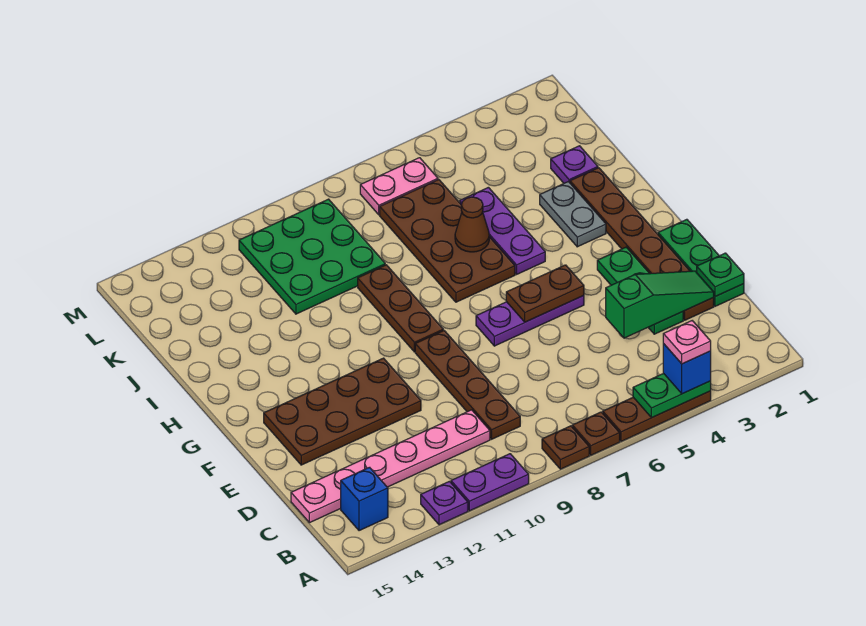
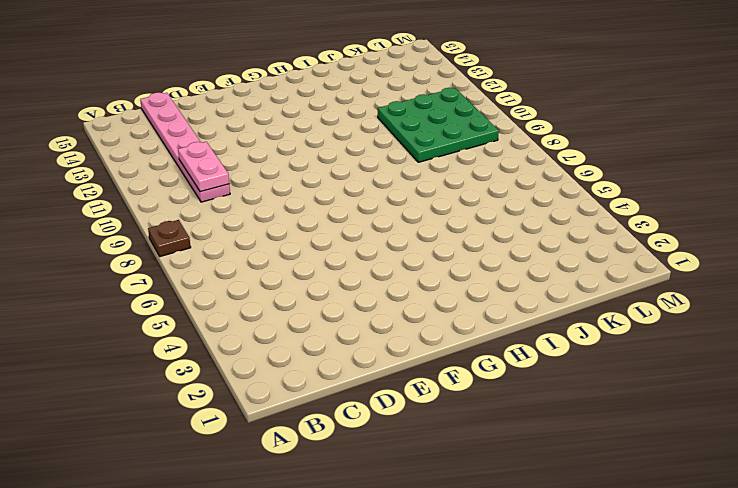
pink 1x2 plate [178,142,229,192] -> pink 1x2 plate moved to [360,158,438,215]
none -> brown 1x3 plate [603,391,711,441]
none -> brown 1x1 plate [572,412,620,455]
none -> purple 1x2 plate [451,454,529,511]

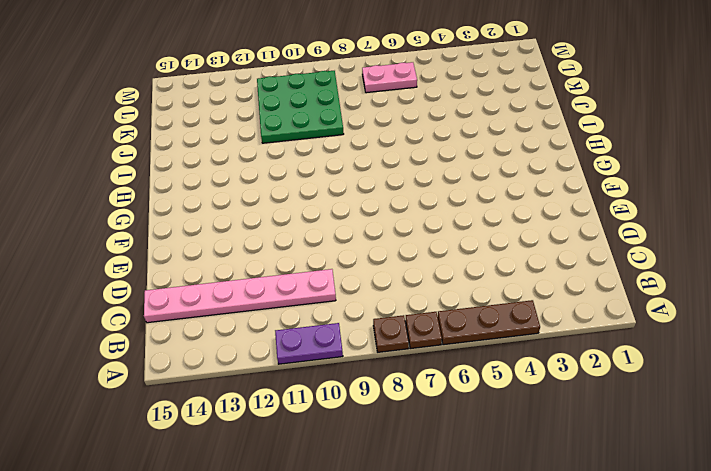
none -> purple 1x1 plate [421,481,468,525]
none -> blue 1x1 brick [341,467,388,531]
none -> brown 1x4 plate [415,330,520,439]

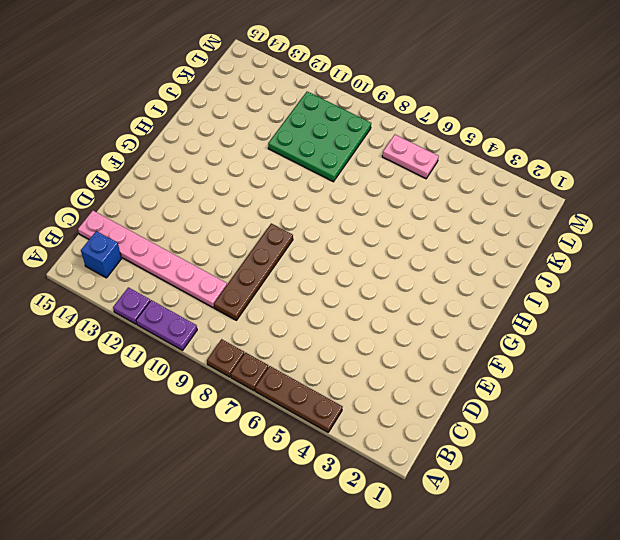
none -> green 1x3 plate [658,219,744,306]
none -> brown 1x6 plate [570,168,714,320]
none -> green 1x3 plate [597,247,683,334]

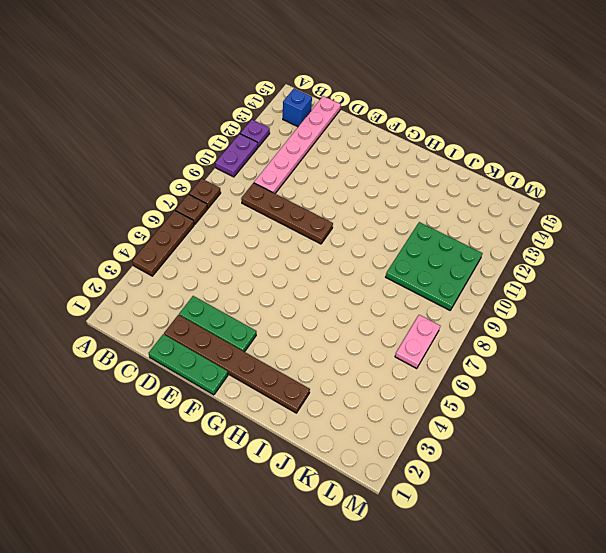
none -> brown 2x4 plate [264,358,421,465]
none -> purple 1x3 plate [476,296,584,346]
none -> brown 1x3 plate [358,265,443,352]

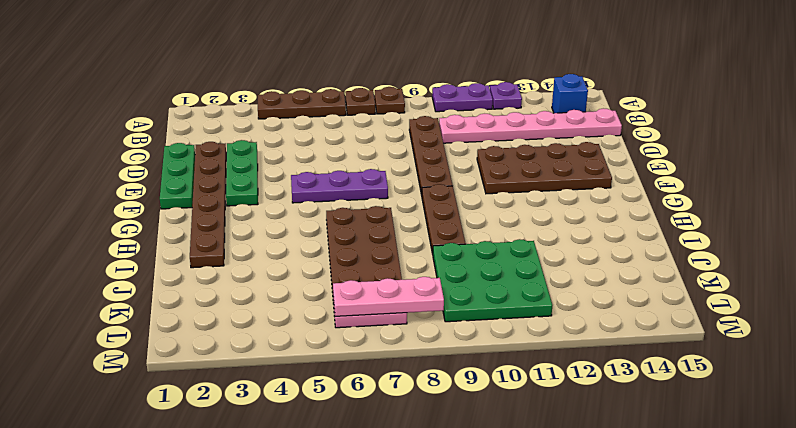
pink 1x3 plate [333,277,444,316] -> none
none -> grey 1x2 plate [540,182,606,247]
none -> purple 1x3 plate [460,187,545,274]
none -> purple 1x1 plate [551,146,598,183]

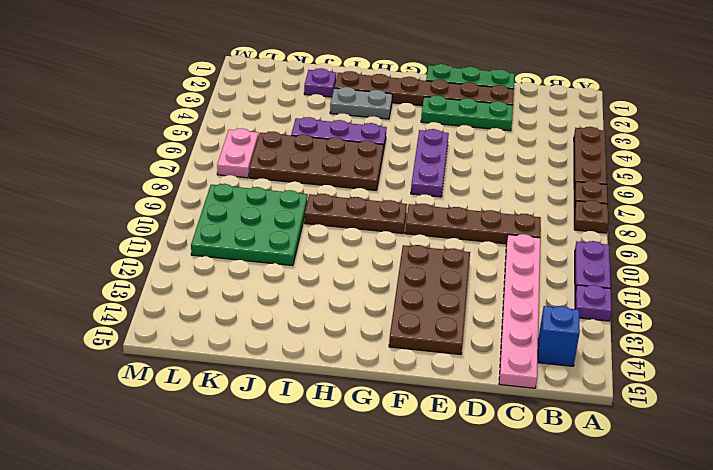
none -> green 1x2 plate [633,373,711,418]
none -> green 1x1 plate [697,253,744,297]
none -> green 1x3 slope [606,271,714,338]

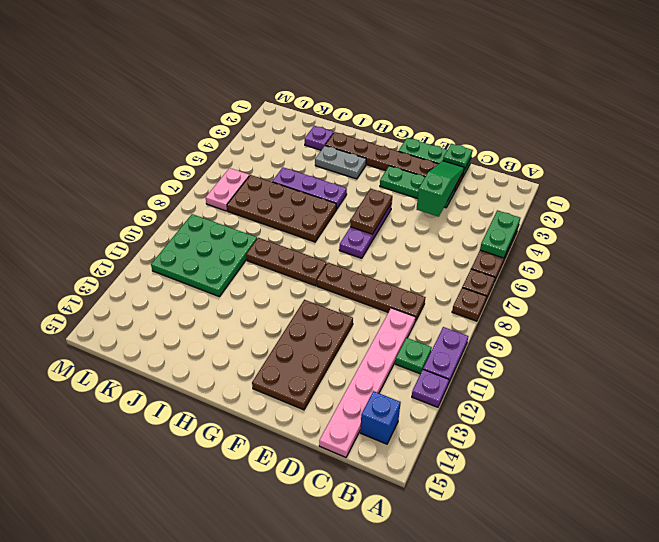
green 1x1 plate [395,338,432,374] -> none
none -> brown 1x1 cone [455,197,489,252]
none -> blue 1x1 brick [663,344,711,394]
none -> pink 1x1 plate [663,321,711,364]

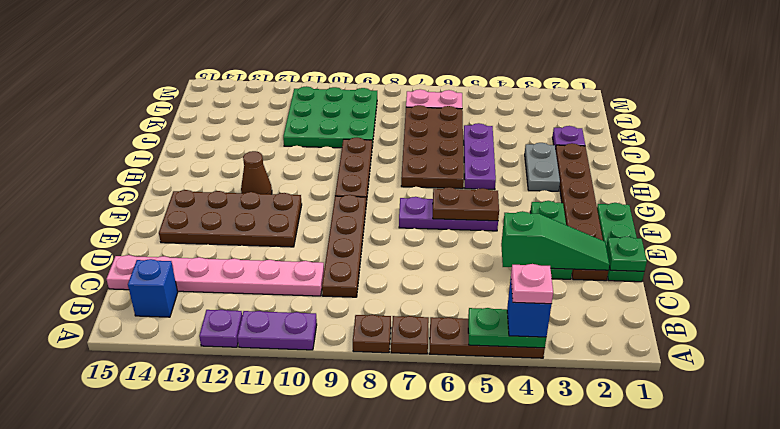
brown 1x1 cone [241,151,272,194] -> brown 1x1 cone moved to [455,197,489,252]

